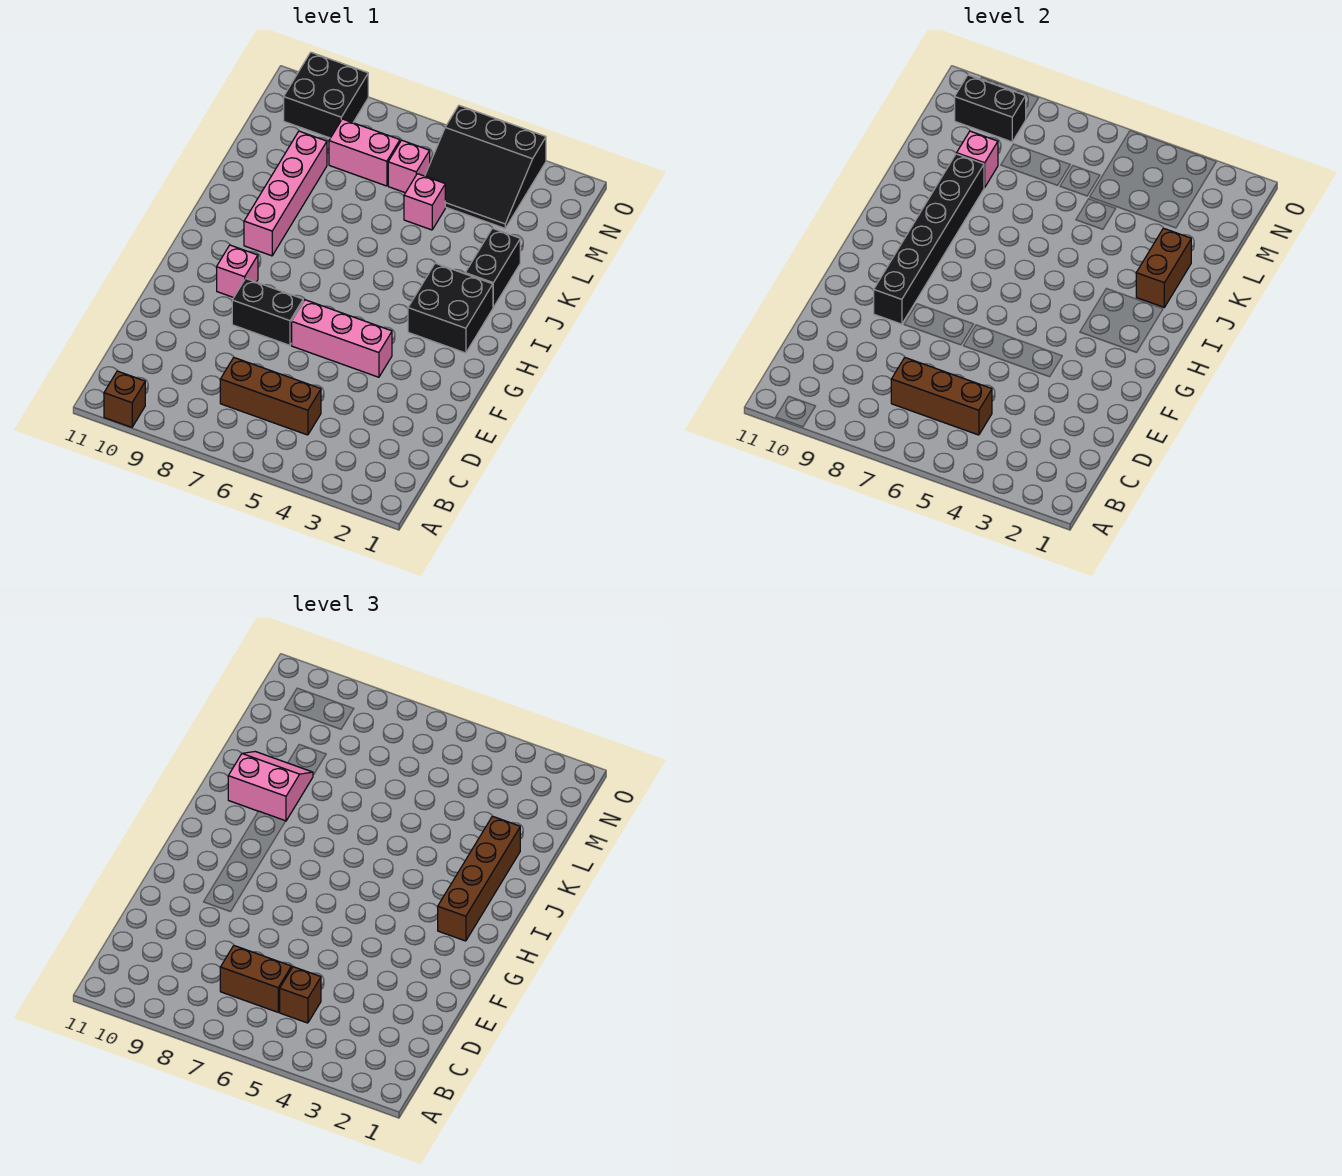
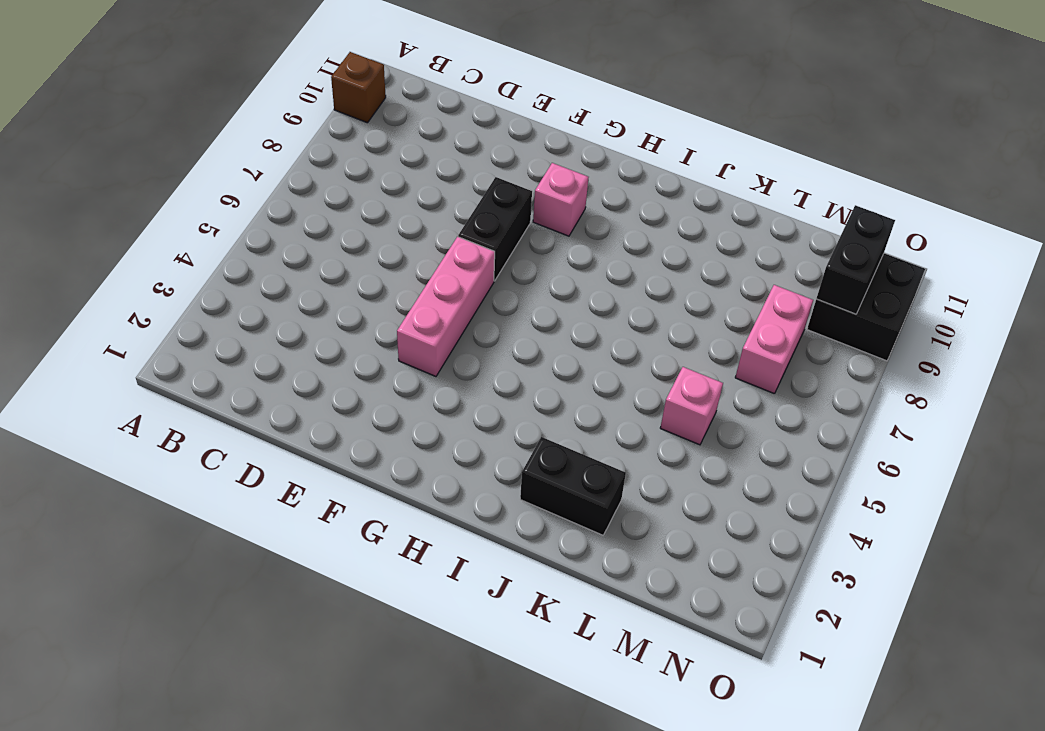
none -> brown 1x3 brick [220,358,321,435]
none -> black 2x2 brick [408,263,493,353]
none -> pink 1x4 brick [244,131,327,256]

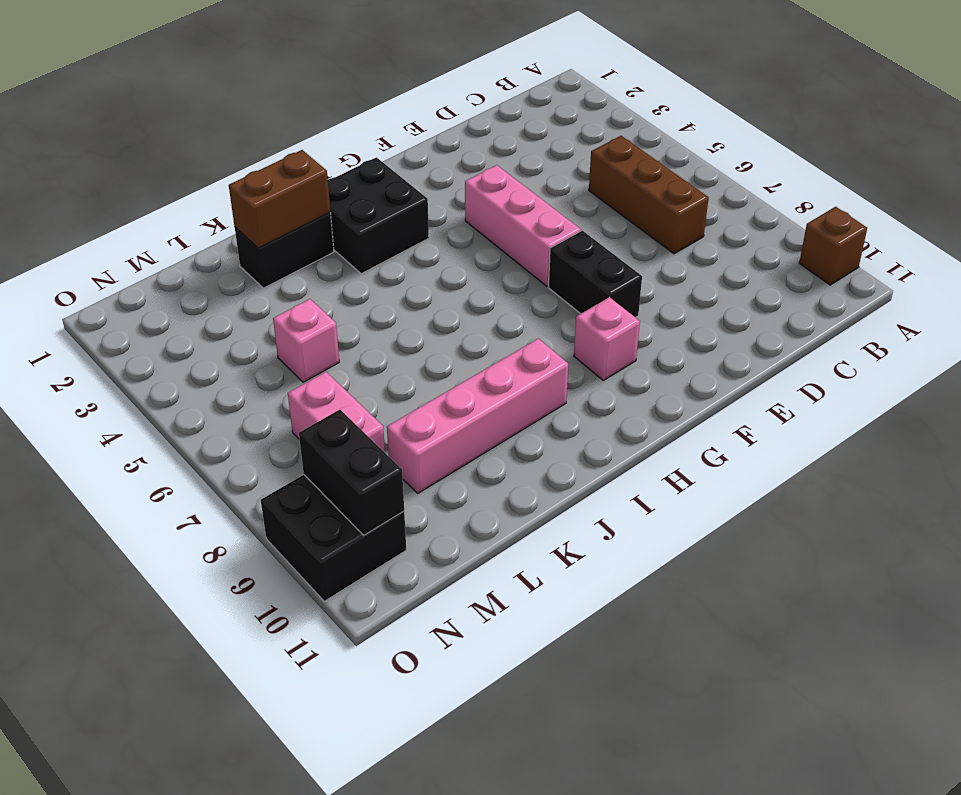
none -> black 3x3 slope [425,106,546,228]
none -> pink 1x1 brick [388,140,430,193]
none -> brown 1x3 brick [891,358,992,435]

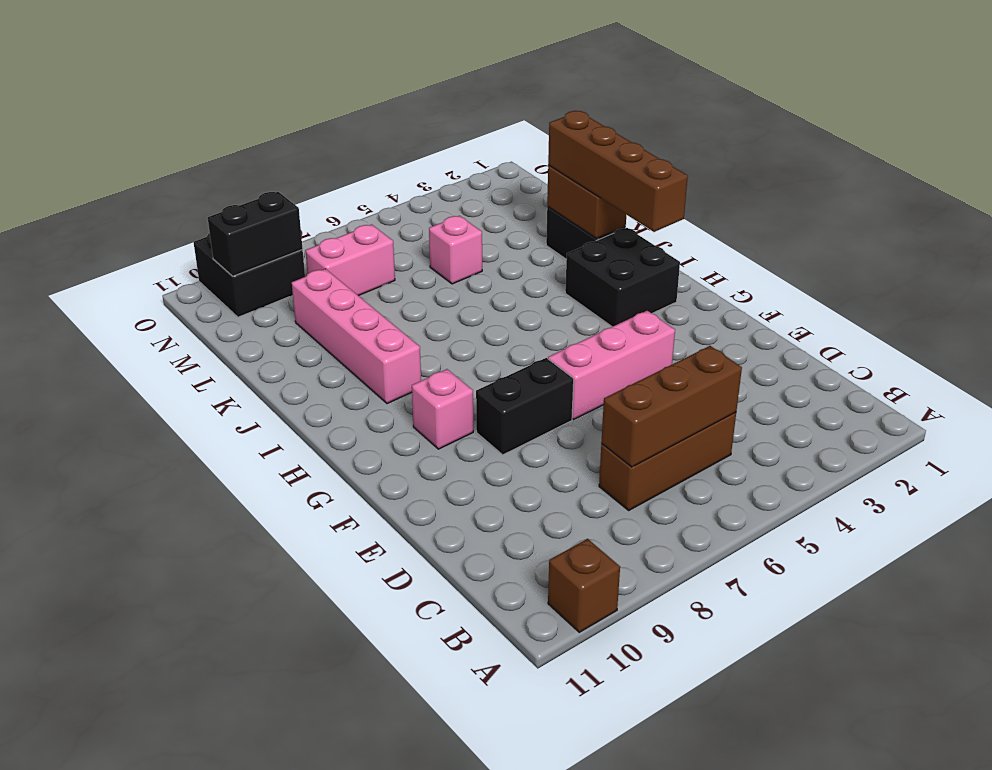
none -> black 3x3 slope [425,106,546,228]
none -> pink 1x1 brick [388,140,430,193]
none -> black 1x6 brick [874,154,984,324]

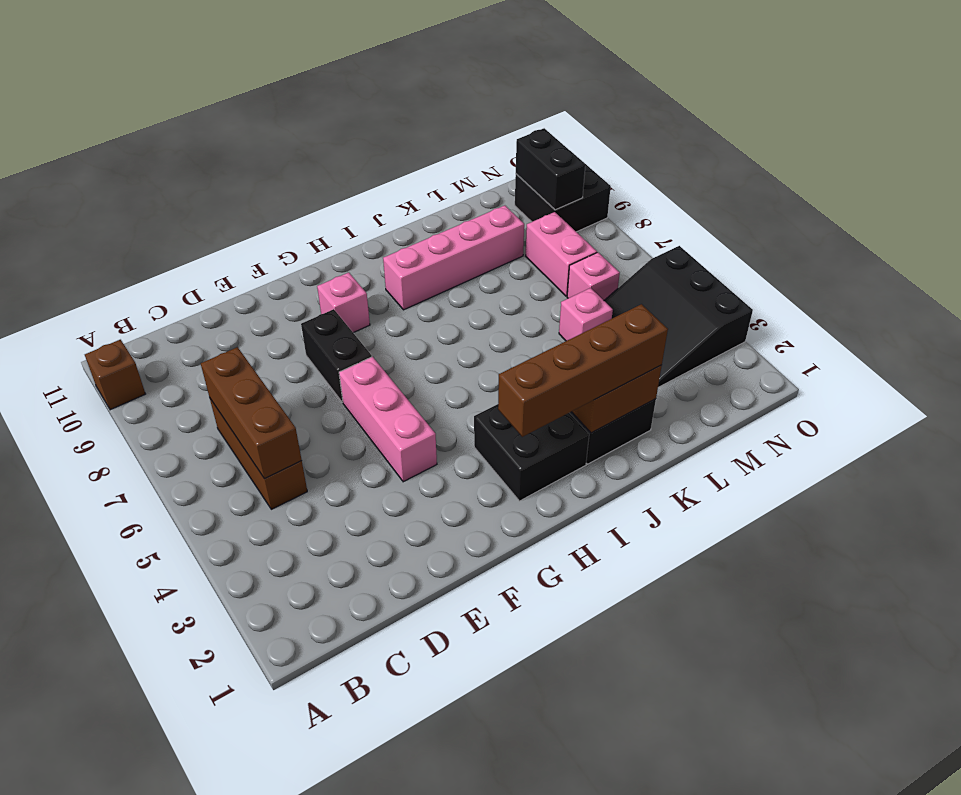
none -> black 1x6 brick [874,154,984,324]
none -> pink 1x1 brick [957,131,998,188]
none -> brown 1x1 brick [279,967,321,1023]

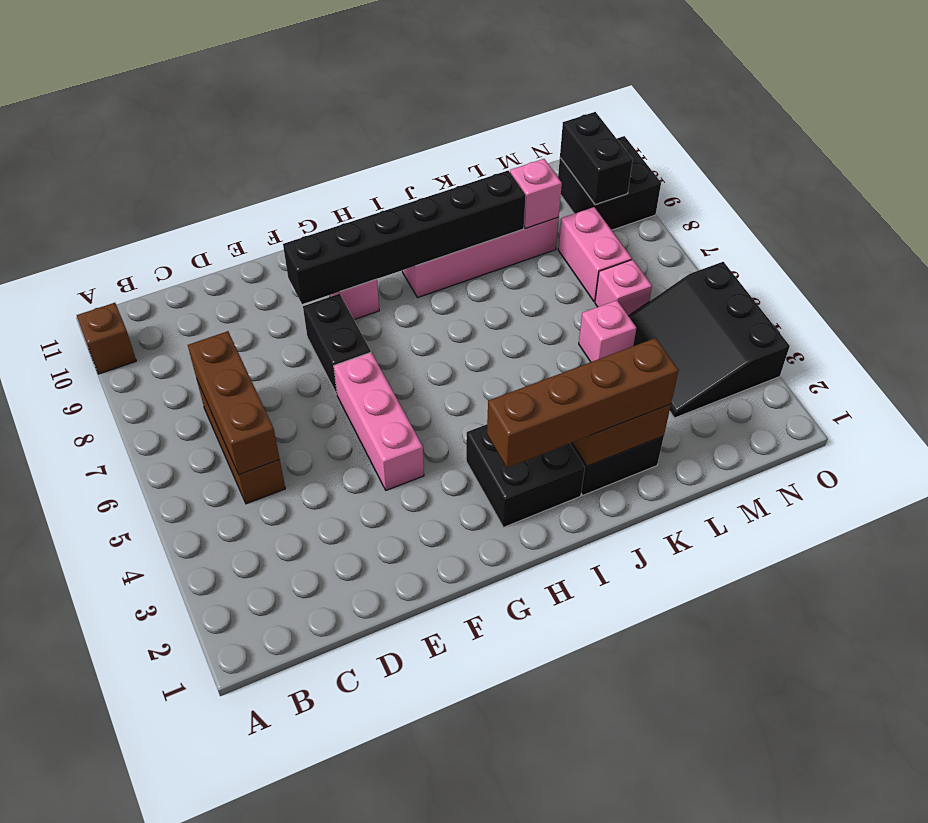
none -> brown 1x1 brick [279,967,321,1023]
none -> brown 1x2 brick [220,946,291,1012]
none -> pink 2x2 slope [228,752,313,821]

